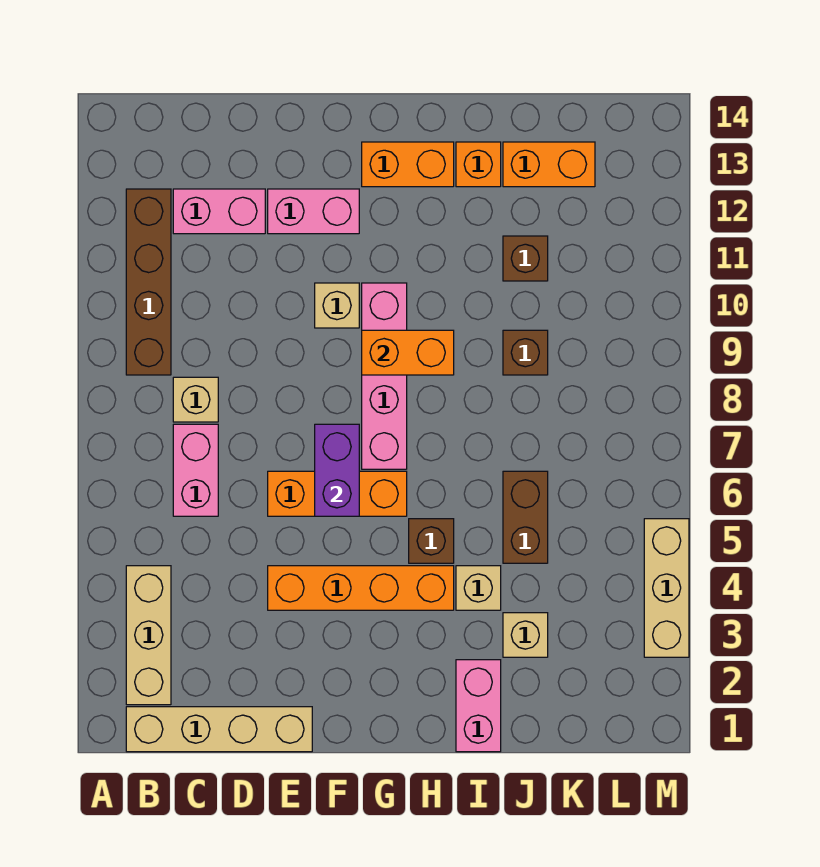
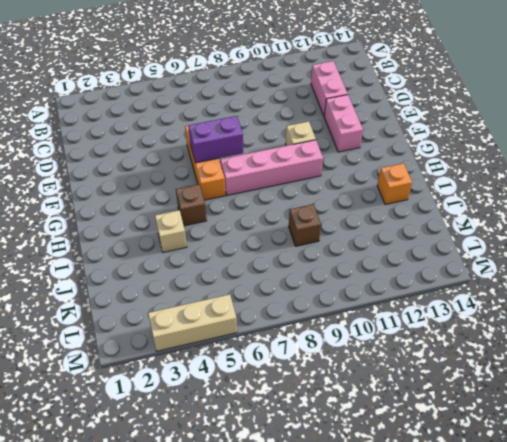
none -> tan 1x4 brick [126,707,312,752]
none -> tan 1x3 brick [126,566,171,705]
none -> brown 1x4 brick [126,189,171,375]

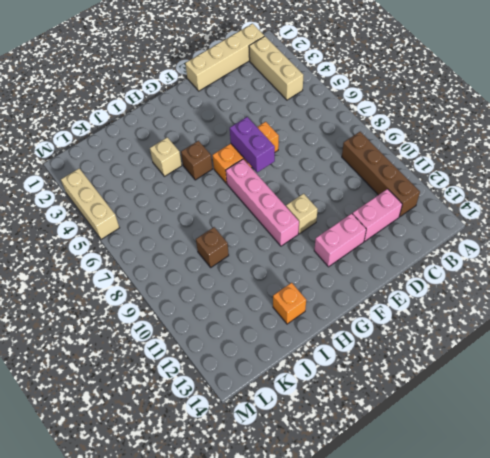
none -> pink 1x2 brick [173,424,218,516]
none -> tan 1x1 brick [173,377,218,422]
none -> orange 1x4 brick [268,566,454,610]

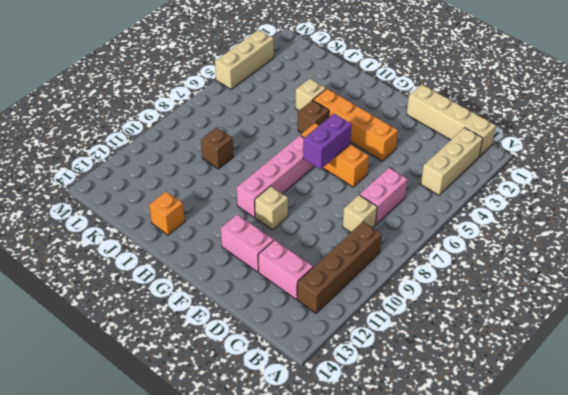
none -> orange 1x2 brick [362,142,454,187]
none -> pink 1x2 brick [456,660,501,752]
none -> tan 1x1 brick [503,613,548,657]

